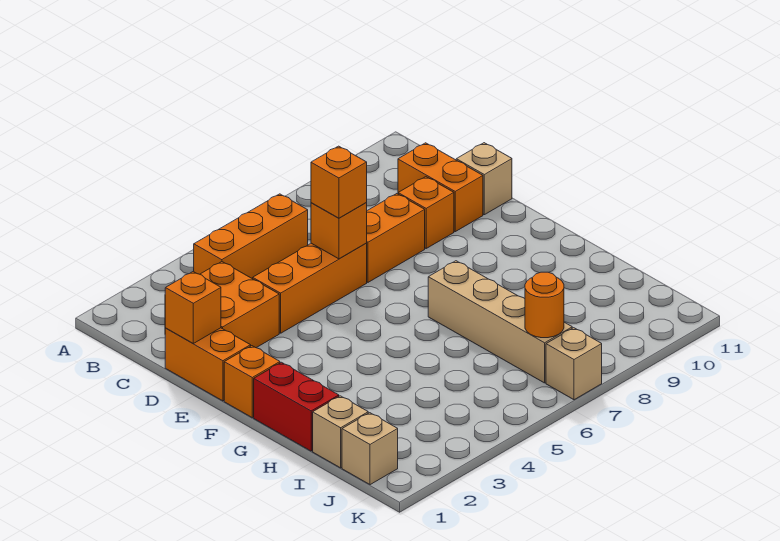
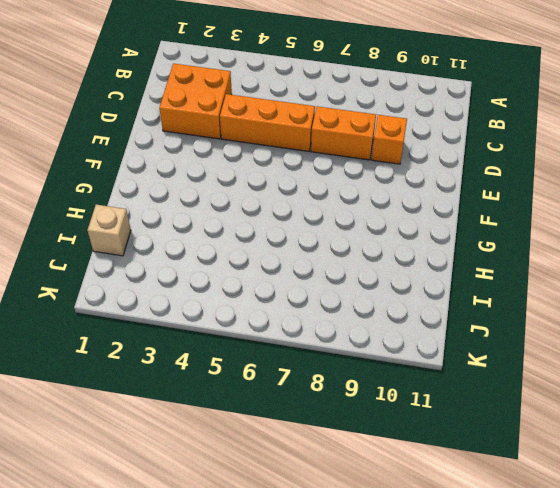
none -> orange 1x3 brick [194,194,308,279]
none -> orange 1x2 brick [398,143,483,232]
none -> orange 1x2 brick [165,328,251,401]

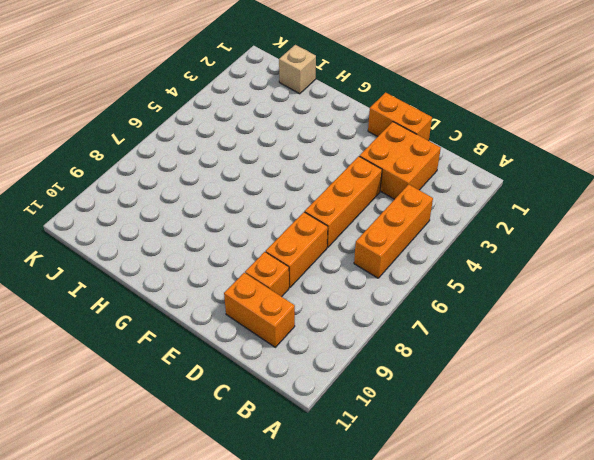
none -> tan 1x1 brick [456,143,512,215]
none -> orange 1x1 brick [224,346,280,418]
none -> red 1x2 brick [254,362,339,451]

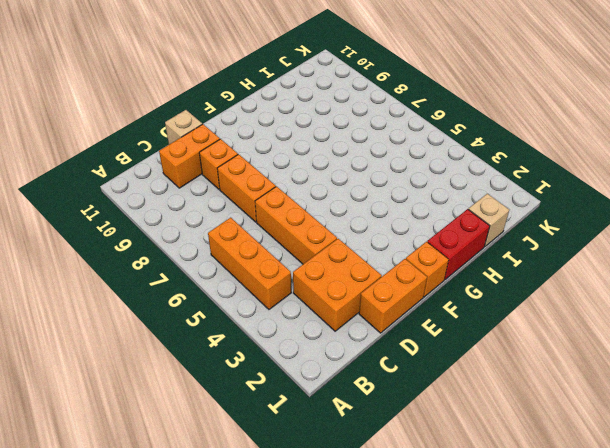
none -> tan 1x4 brick [428,261,572,383]
none -> tan 1x1 brick [342,413,398,485]
none -> tan 1x1 brick [546,328,602,400]

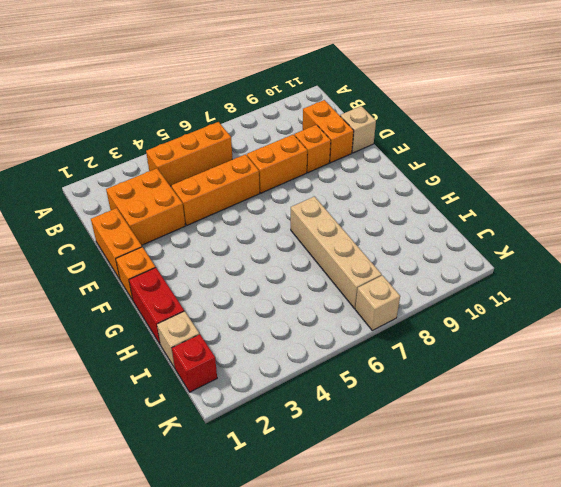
red 1x1 brick [172,334,217,392] -> tan 1x1 brick [342,413,398,485]
none -> orange 1x1 brick [165,272,221,343]
none -> orange 1x1 brick [311,203,367,259]
none -> orange 1x1 round brick [525,272,564,338]

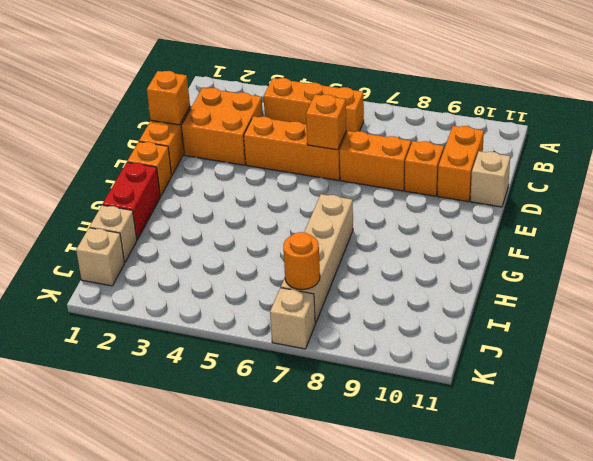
none -> orange 1x1 brick [311,146,367,218]

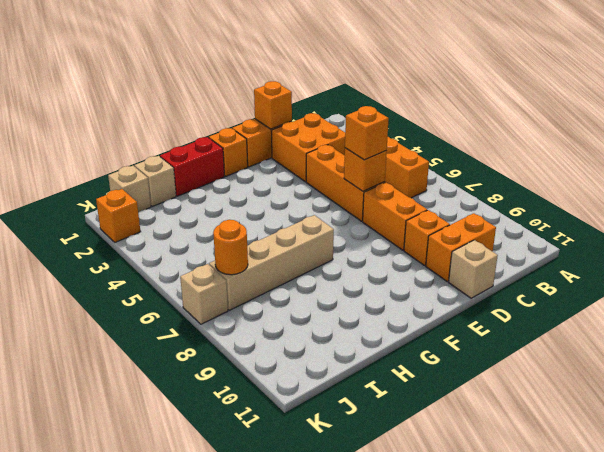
orange 1x1 brick [96,189,141,242] -> none

